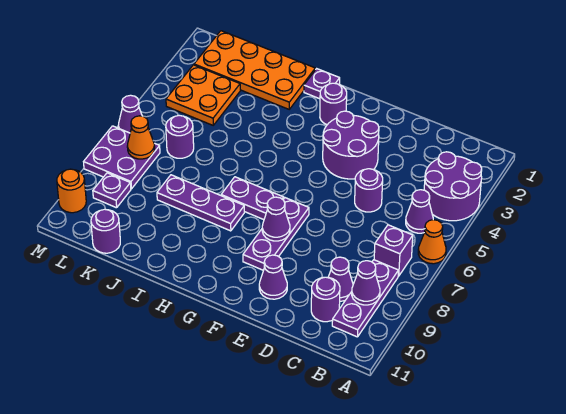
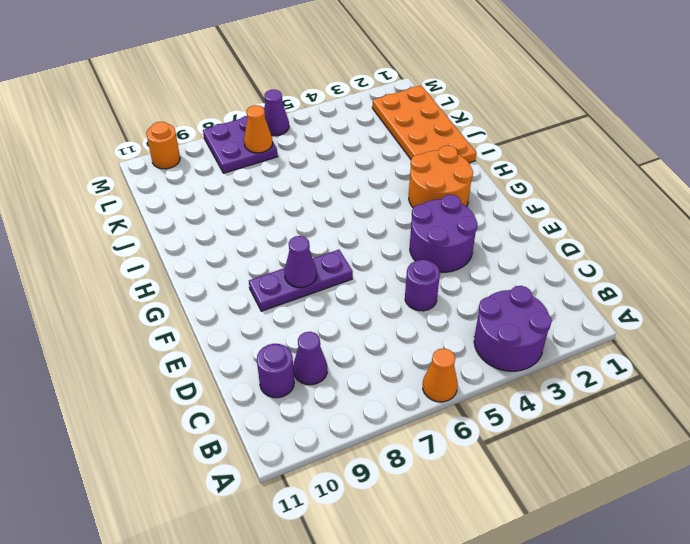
orange 2x2 round brick [409,146,473,207] -> purple 1x1 round brick [320,83,347,125]
none -> purple 1x1 cone [406,190,433,233]
none -> purple 1x1 brick [374,225,413,276]
none -> purple 1x3 plate [332,260,398,337]

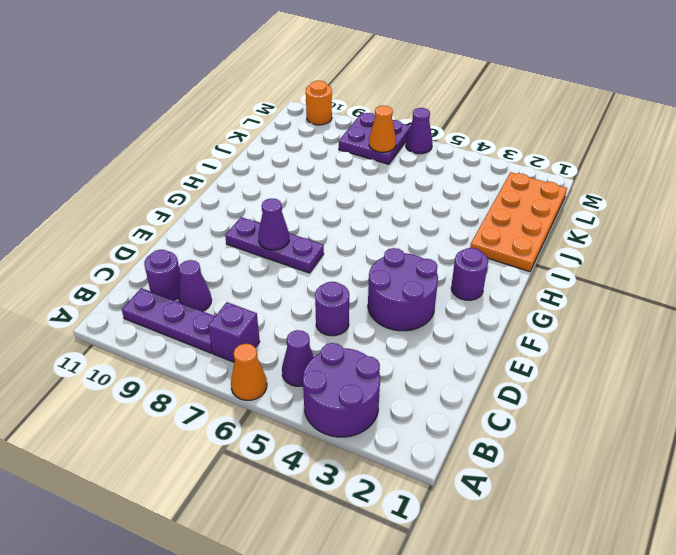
none -> purple 1x1 cone [259,255,287,299]
none -> purple 1x2 plate [221,177,284,220]
none -> purple 1x1 plate [304,69,340,99]

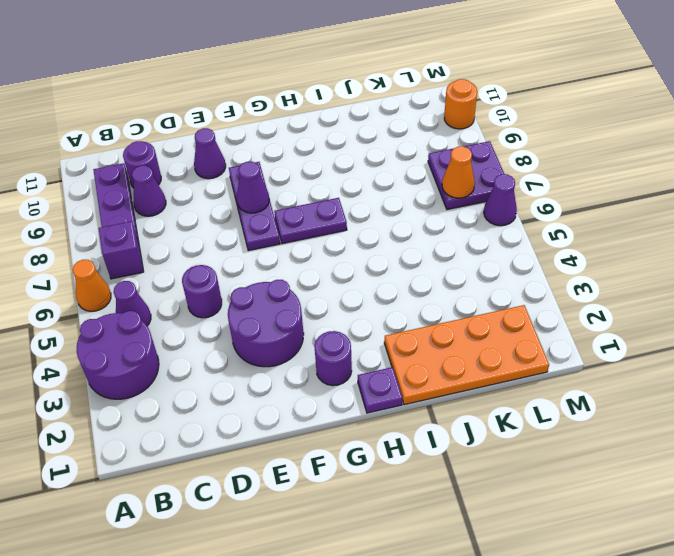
none -> purple 1x3 plate [157,175,244,231]
none -> orange 2x2 plate [166,65,240,125]
none -> purple 1x1 round brick [166,115,194,158]

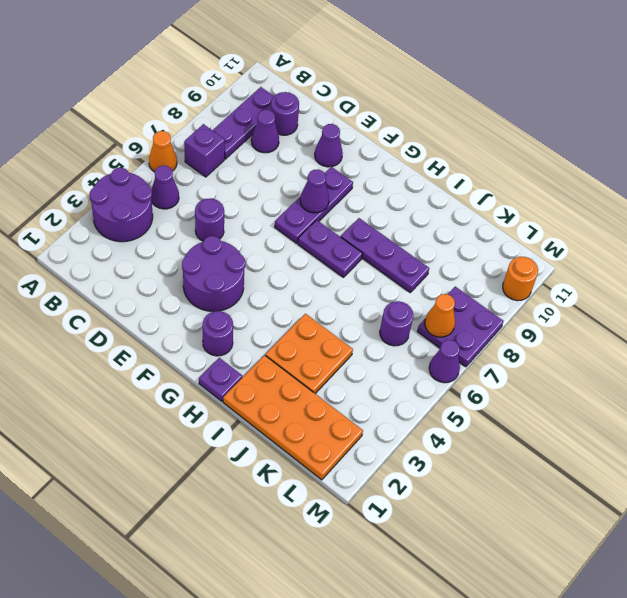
orange 2x2 plate [265,314,353,394] -> orange 2x2 plate moved to [166,65,240,125]
none -> purple 1x1 round brick [91,209,120,253]
none -> purple 1x1 plate [93,173,131,208]
none -> purple 1x1 cone [352,261,380,305]

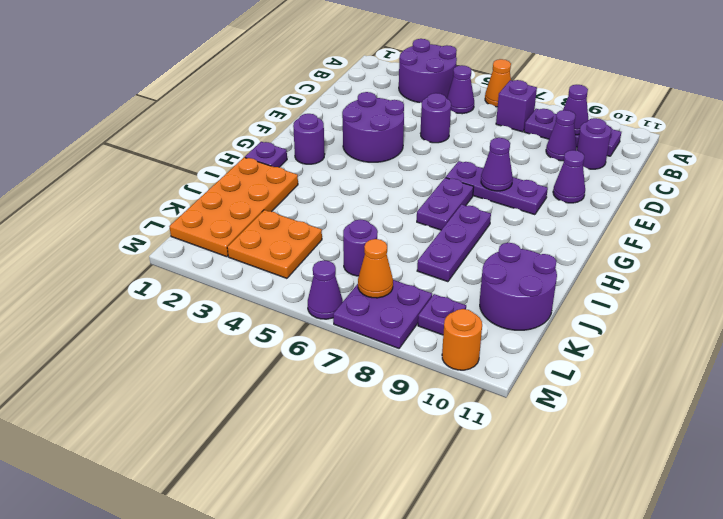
purple 2x2 round brick [480,243,557,330] -> purple 1x1 round brick [91,209,120,253]

